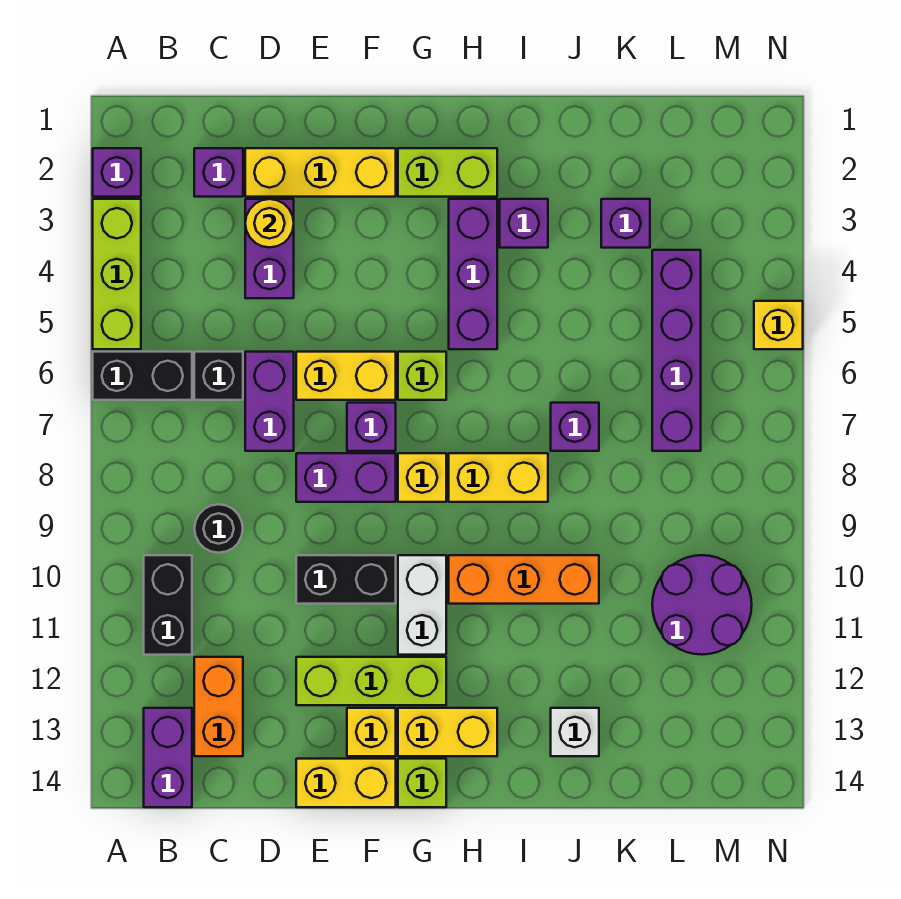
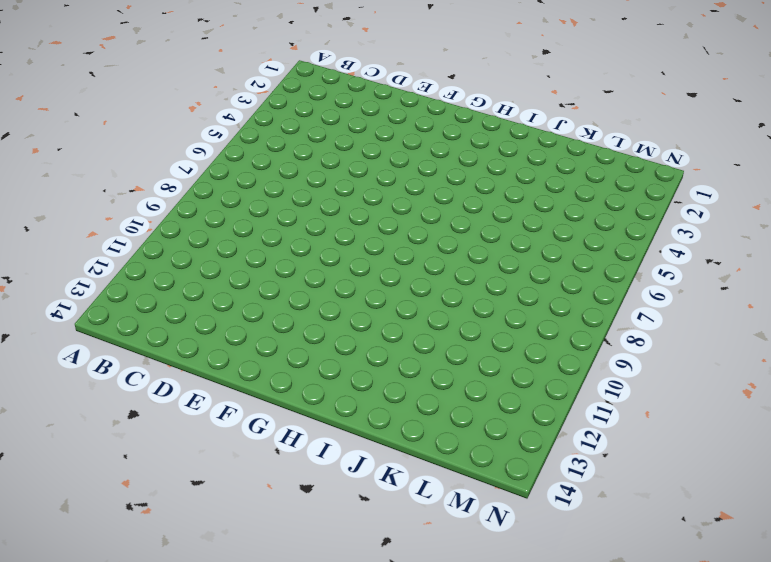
none -> purple 1x1 brick [93,148,141,197]
none -> lime 1x3 brick [93,199,141,349]
none -> black 1x2 brick [93,352,192,400]
none -> black 1x2 brick [144,555,192,655]

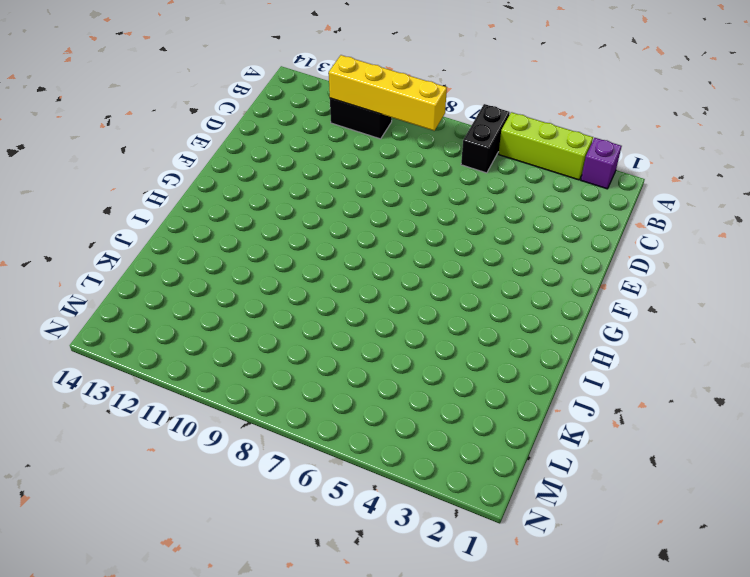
yellow 1x4 brick [329,55,447,131] -> none
none -> purple 1x2 brick [144,708,192,807]
none -> purple 1x1 brick [194,148,243,197]
none -> black 1x1 brick [194,352,243,400]
none -> black 1x1 round brick [194,504,243,553]

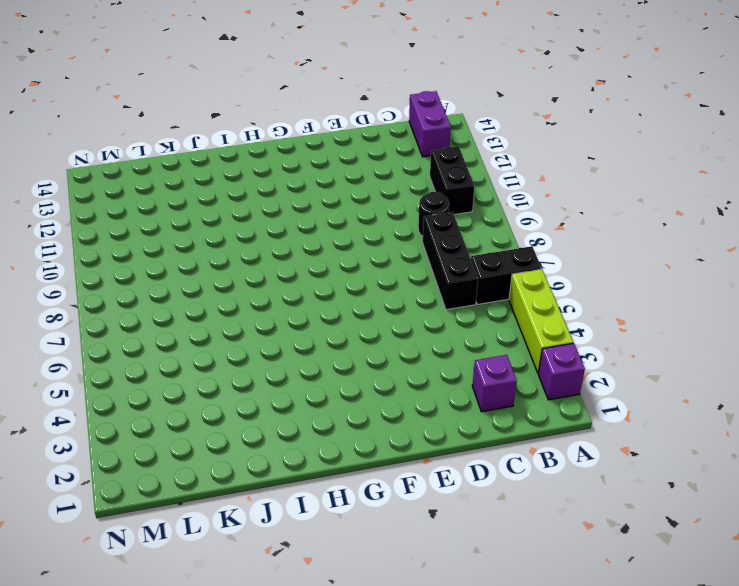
black 1x3 brick [423,212,478,310] -> black 1x1 brick [194,352,243,400]
none -> orange 1x2 brick [194,657,243,756]
none -> yellow 1x3 brick [245,148,396,197]
none -> purple 1x2 brick [245,199,294,298]
none -> purple 1x2 brick [245,352,294,451]

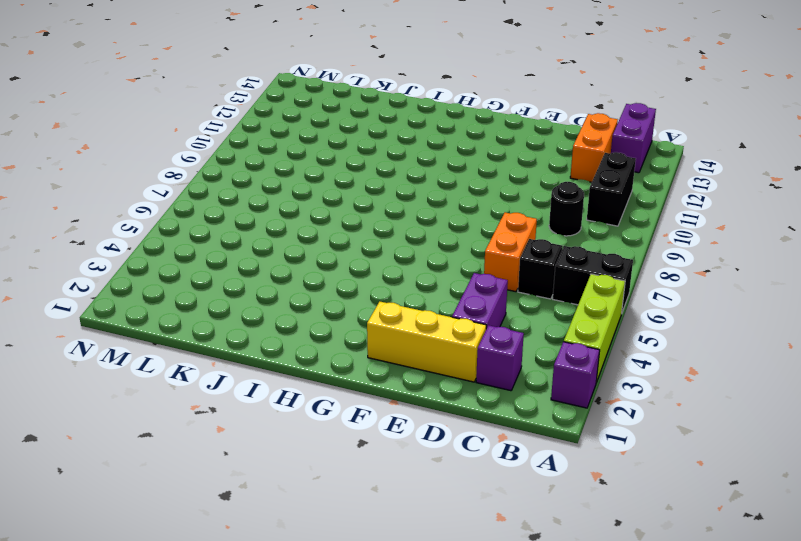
orange 1x2 brick [484,213,537,292] -> purple 1x2 brick [245,352,294,451]
none -> yellow 1x2 brick [296,352,396,400]
none -> purple 1x2 brick [296,453,396,502]
none -> black 1x2 brick [296,555,396,604]
none -> lime 1x3 brick [296,657,446,705]

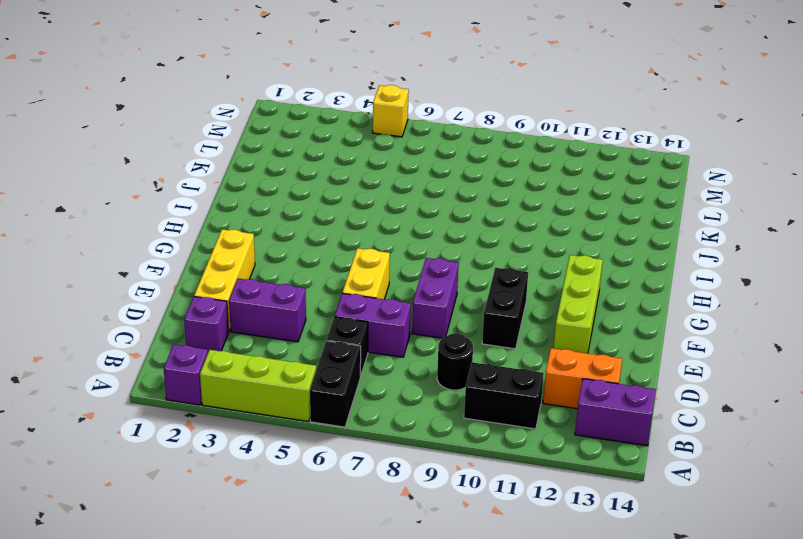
none -> yellow 1x2 brick [296,759,396,807]
none -> purple 1x1 brick [347,403,396,451]
none -> yellow 1x1 brick [347,708,396,756]
none -> lime 1x2 brick [398,148,497,197]

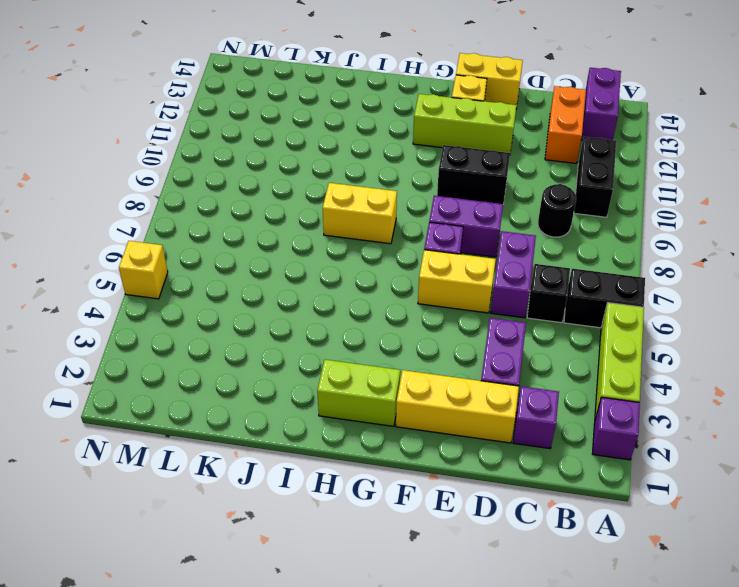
none -> lime 1x1 brick [398,352,446,400]
none -> yellow 1x1 brick [398,453,446,502]
none -> white 1x2 brick [398,555,446,655]
none -> yellow 1x2 brick [398,708,497,756]

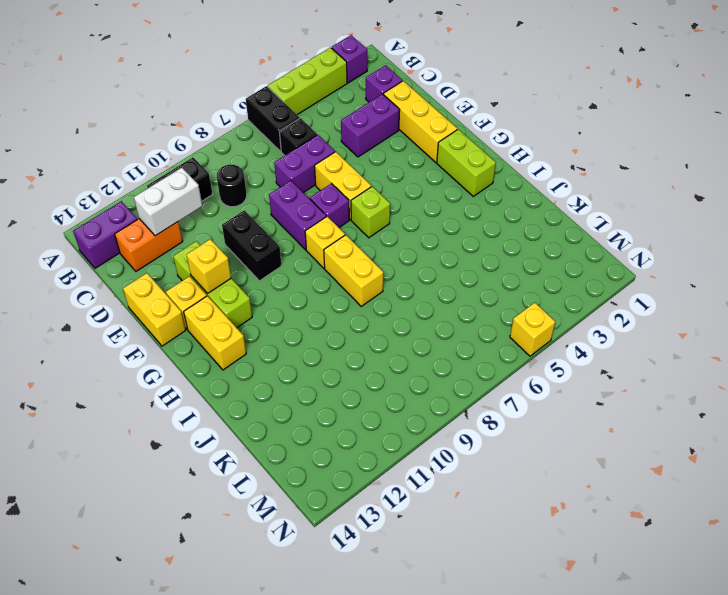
white 1x2 brick [134,168,202,236] -> white 1x2 brick moved to [398,555,446,655]
yellow 1x1 brick [186,239,231,293] -> none
none -> lime 1x1 brick [398,759,446,807]
none -> purple 1x3 brick [449,199,497,349]
none -> orange 1x3 brick [449,555,599,604]
none -> purple 1x1 brick [500,199,548,248]

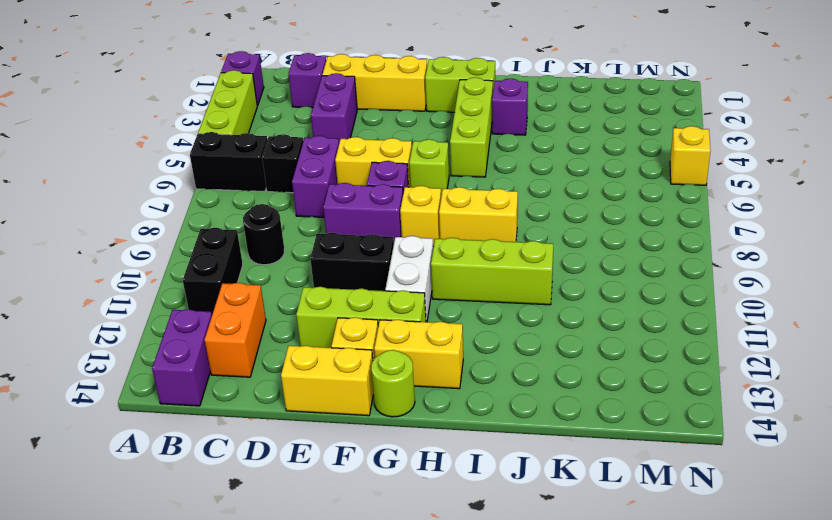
lime 1x1 round brick [371,350,415,417] -> lime 1x1 brick [398,759,446,807]
lime 1x3 brick [450,77,493,177] -> purple 1x3 brick [449,199,497,349]
lime 1x3 brick [431,238,553,305] -> orange 1x3 brick [449,555,599,604]
none -> purple 1x1 brick [551,403,599,451]
none -> white 1x1 brick [551,708,599,756]
none -> purple 1x1 brick [601,199,650,248]
none -> purple 1x4 brick [652,250,701,451]

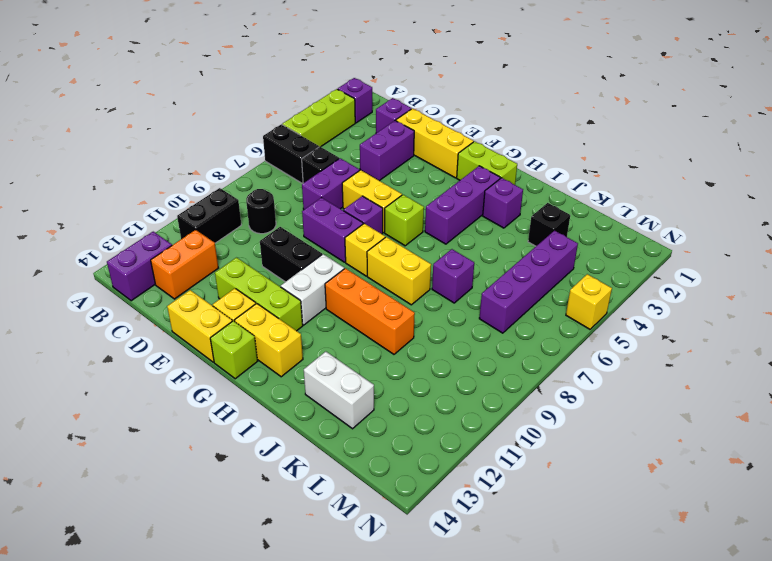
white 1x2 brick [304,352,374,429] -> white 1x1 brick [551,708,599,756]
black 1x1 brick [528,203,570,246] -> purple 1x1 brick [601,199,650,248]
none -> purple 2x2 round brick [652,555,752,655]
none -> yellow 1x1 round brick [245,199,294,247]

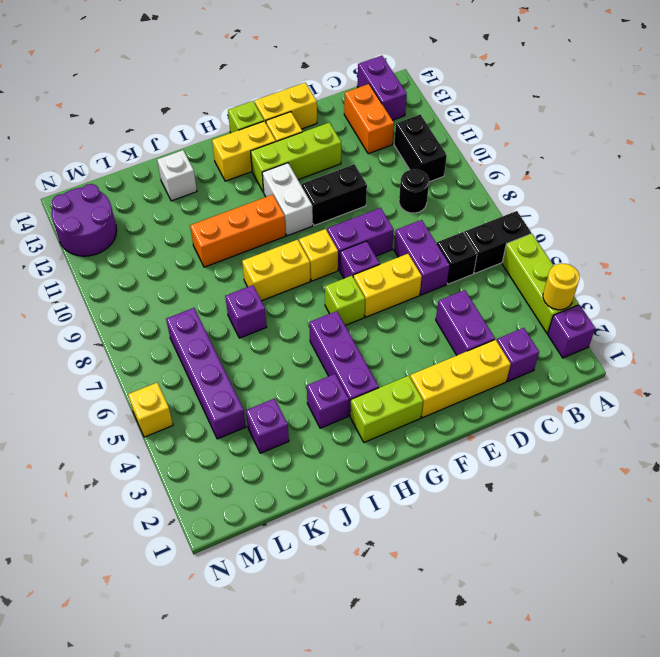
yellow 1x1 round brick [543,263,580,310] -> yellow 1x1 round brick moved to [245,199,294,247]
purple 2x2 round brick [52,184,117,256] -> purple 2x2 round brick moved to [652,555,752,655]

